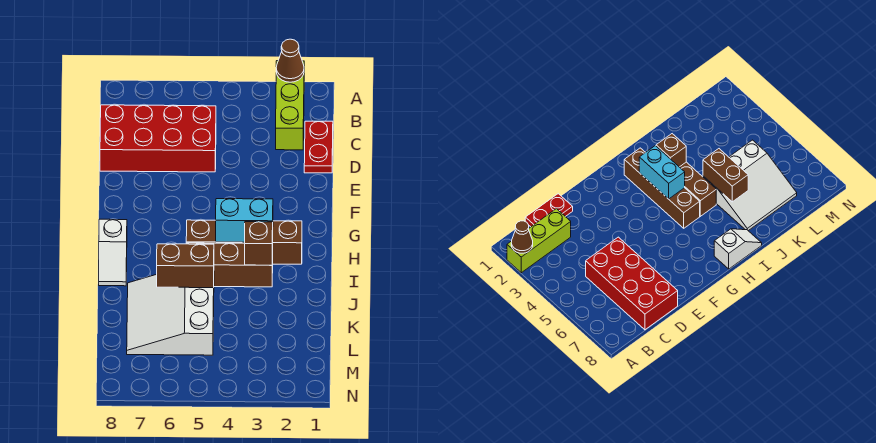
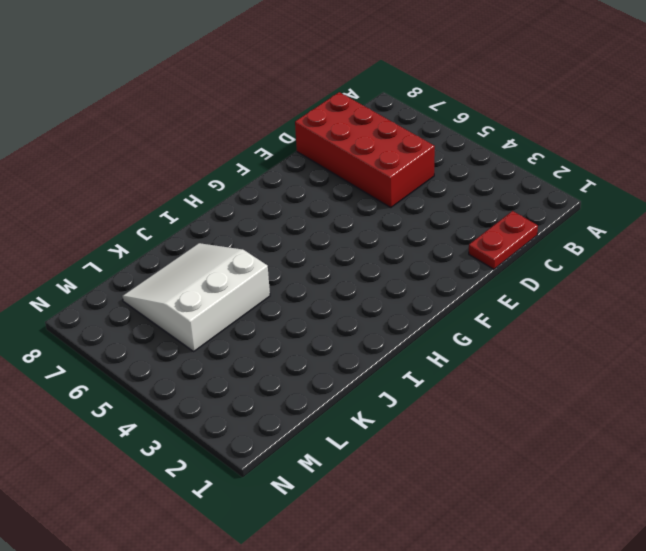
none -> lime 1x3 brick [276,61,304,150]
none -> brown 1x4 brick [186,220,302,264]

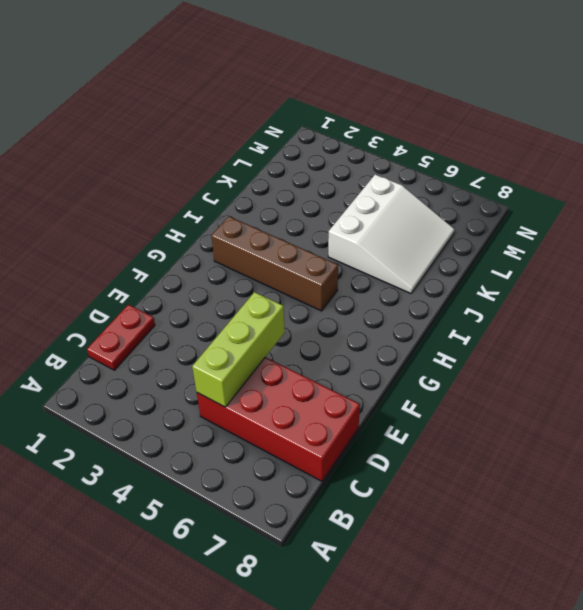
lime 1x3 brick [192,292,285,407] -> lime 1x3 brick moved to [276,61,304,150]
none -> white 1x2 slope [99,219,127,286]
none -> brown 1x3 brick [186,243,273,287]

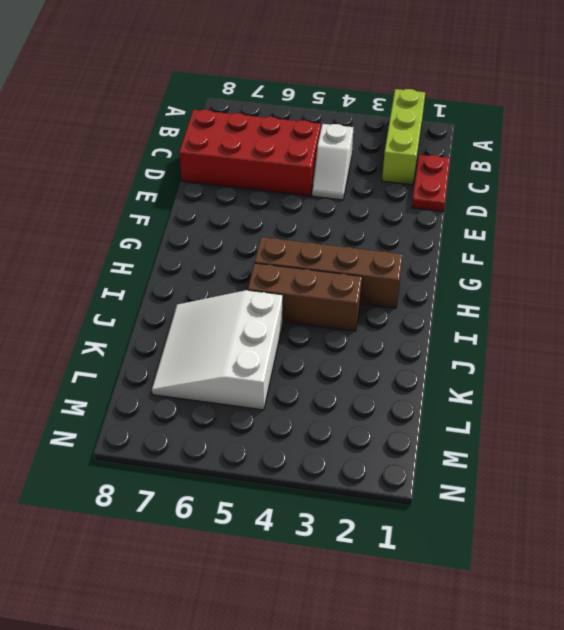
white 1x2 slope [312,124,353,200] -> white 1x2 slope moved to [99,219,127,286]
none -> brown 1x1 cone [276,39,304,82]
none -> cyan 1x2 brick [216,199,273,242]

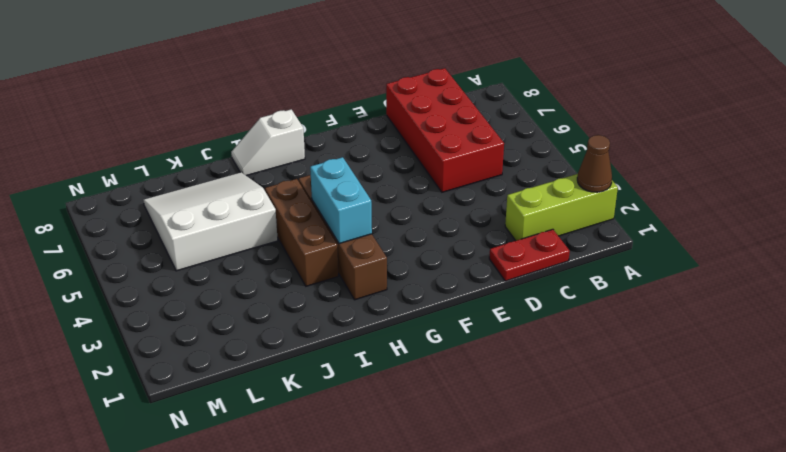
none -> brown 1x1 brick [245,222,273,265]
none -> brown 1x2 brick [157,244,214,288]

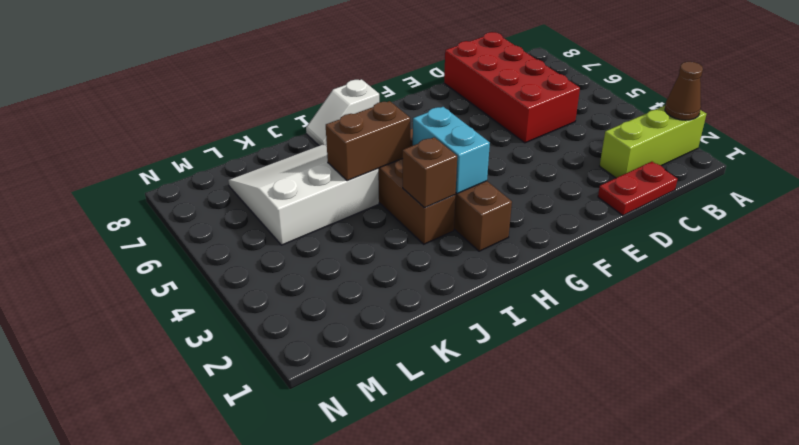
brown 1x2 brick [326,101,410,181] -> brown 1x2 brick turned to [157,244,214,288]

